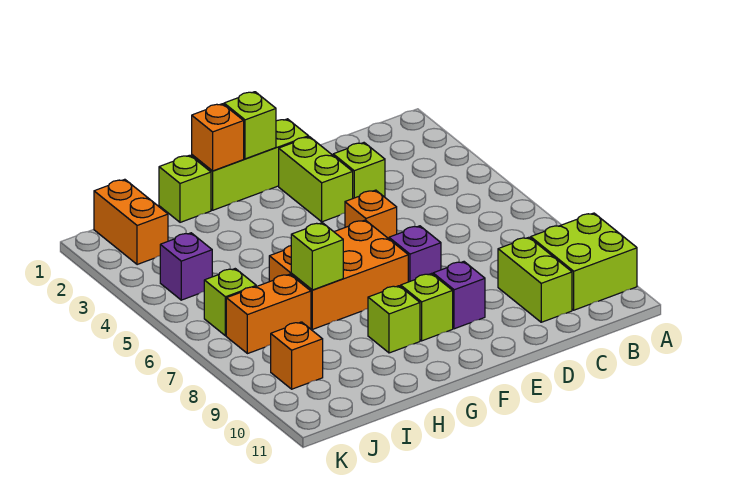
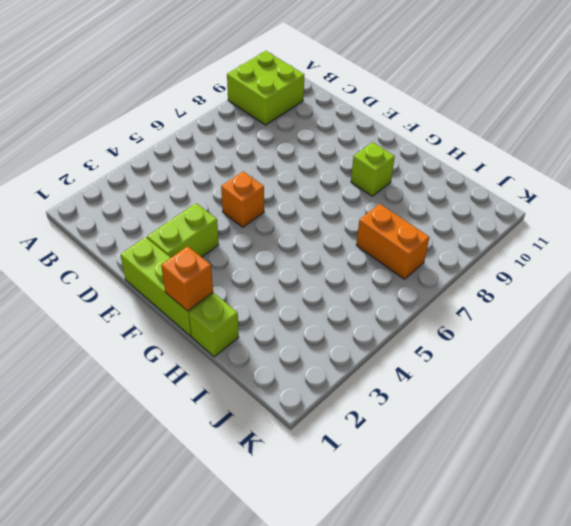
none -> lime 1x2 brick [498,237,572,322]
none -> lime 1x1 brick [333,143,385,198]
none -> purple 1x1 brick [389,226,441,282]

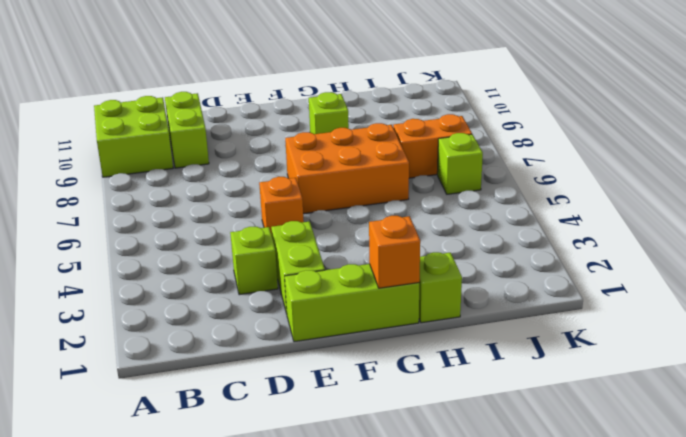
none -> purple 1x1 brick [389,226,441,282]
none -> purple 1x1 brick [433,262,485,329]
none -> lime 1x1 brick [401,274,453,341]

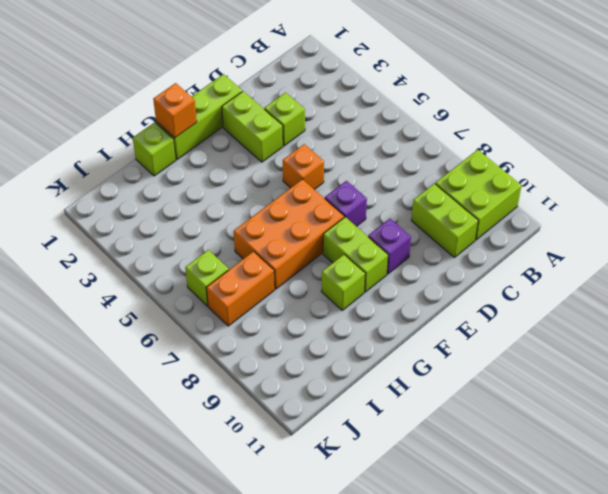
lime 1x2 brick [323,217,388,292] -> lime 1x1 brick [401,274,453,341]
none -> orange 1x2 brick [94,179,168,265]
none -> purple 1x1 brick [160,233,212,300]
none -> orange 1x1 brick [271,322,323,389]

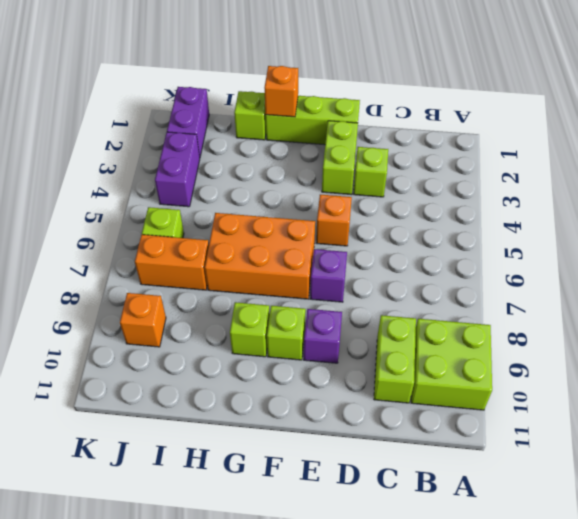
purple 1x2 brick [167,87,209,157] -> orange 1x2 brick [94,179,168,265]
purple 1x2 brick [155,132,200,207] -> purple 1x1 brick [160,233,212,300]
none -> lime 1x1 brick [224,92,276,159]
none -> lime 1x1 brick [291,223,343,290]

